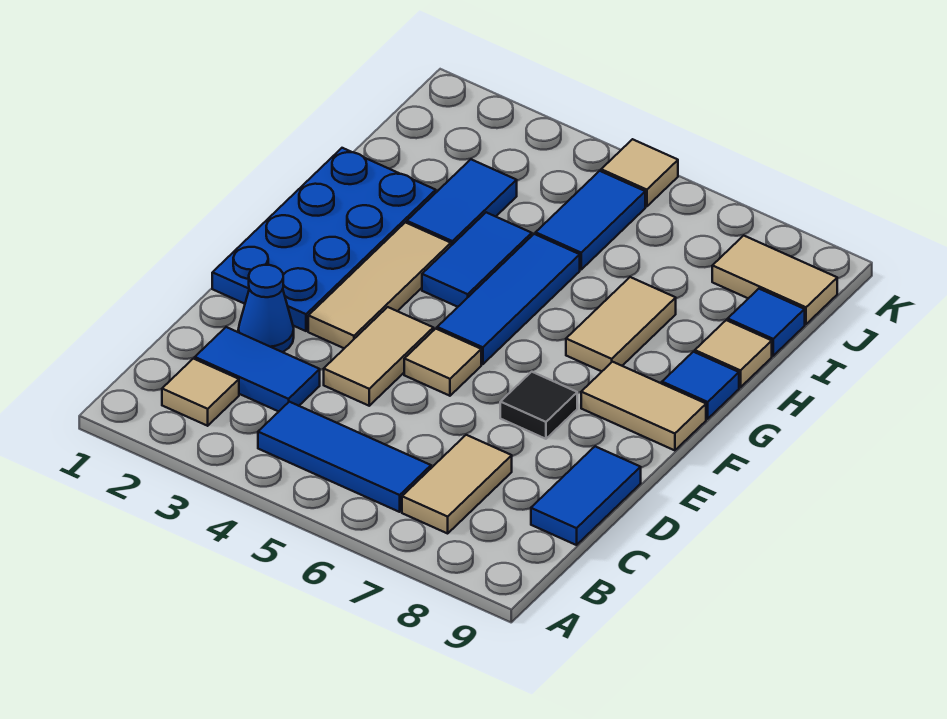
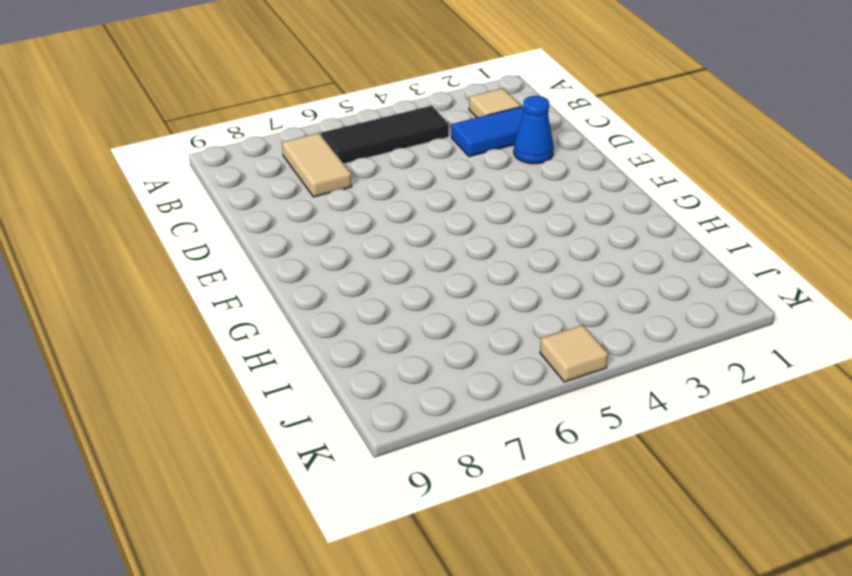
black 1x3 tile [321,106,449,164] -> blue 1x3 tile [258,402,431,512]
none -> blue 1x2 tile [531,446,641,545]
none -> tan 1x2 tile [324,307,433,406]
none -> blue 2x4 plate [212,148,436,331]

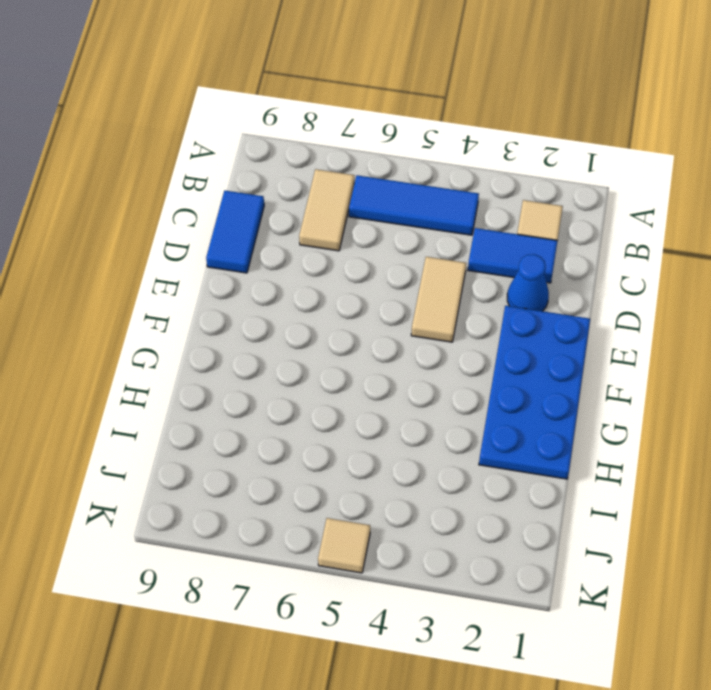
none -> tan 1x3 tile [308,222,451,348]
none -> tan 1x1 tile [404,329,481,396]
none -> black 1x1 tile [500,372,577,439]

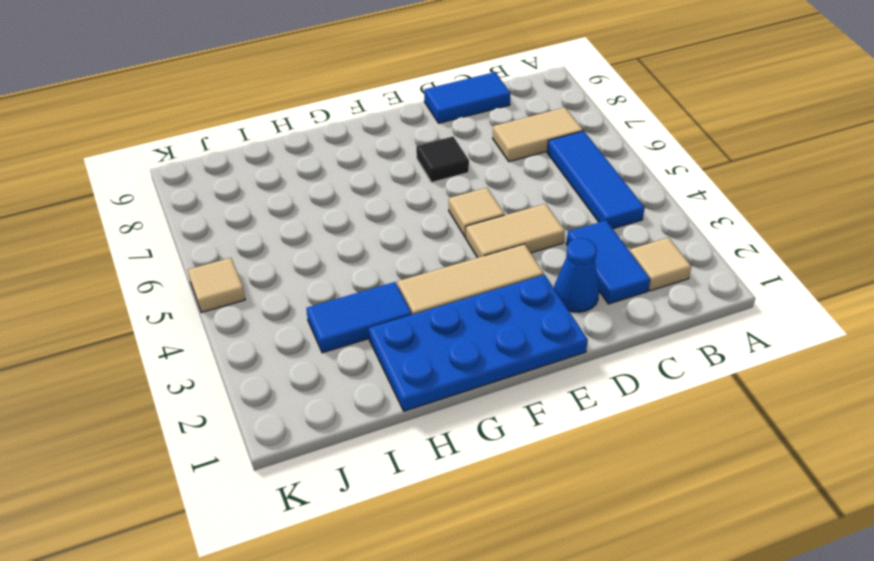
none -> blue 1x3 tile [437,234,580,364]
none -> tan 1x2 tile [581,362,706,450]
none -> blue 1x2 tile [422,212,532,307]

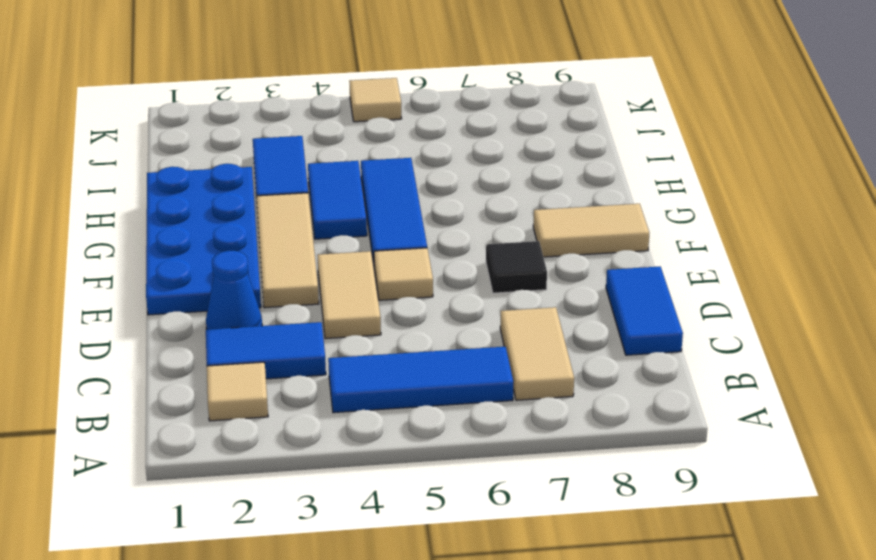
none -> tan 1x2 tile [566,277,676,371]
none -> blue 1x1 tile [662,352,739,419]
none -> tan 1x1 tile [695,320,772,387]

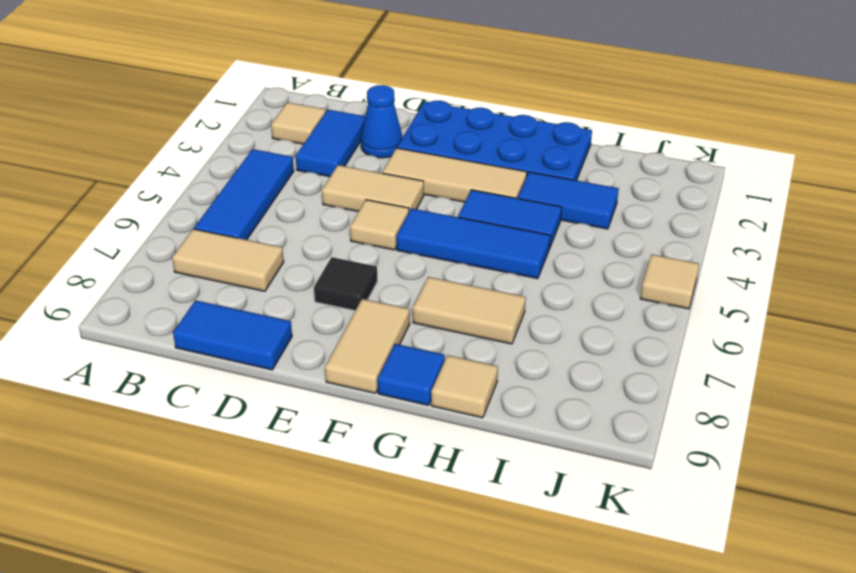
none -> blue 1x2 tile [536,171,645,269]
none -> blue 1x1 tile [728,289,805,356]
none -> tan 1x2 tile [712,236,837,324]

